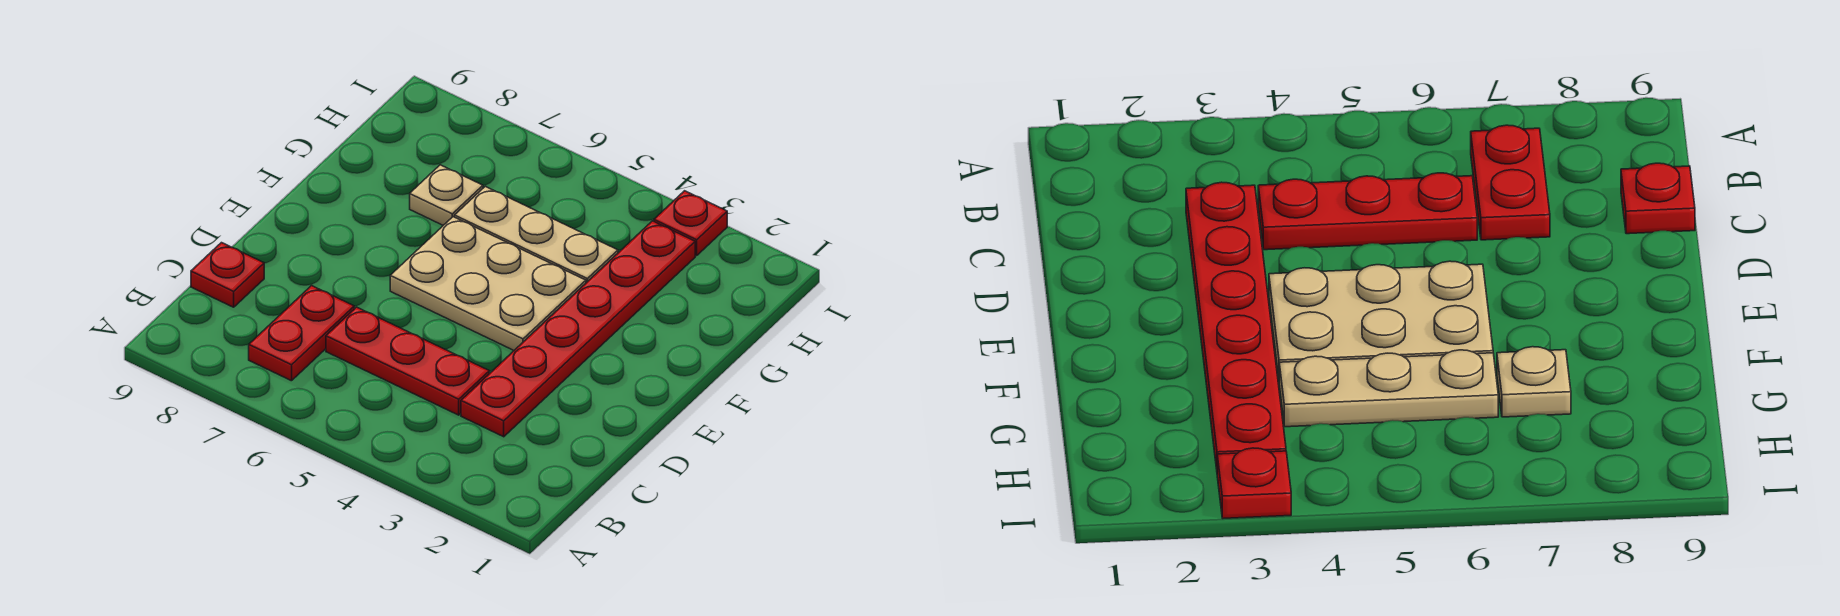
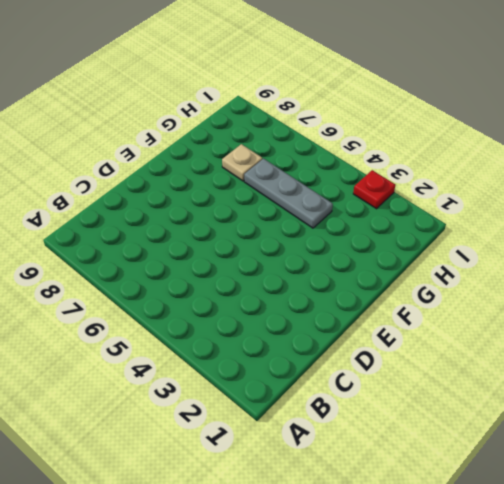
grey 1x3 plate [244,159,333,228] -> tan 1x3 plate [455,186,618,283]
none -> red 1x2 plate [249,286,354,381]
none -> red 1x6 plate [461,221,695,437]

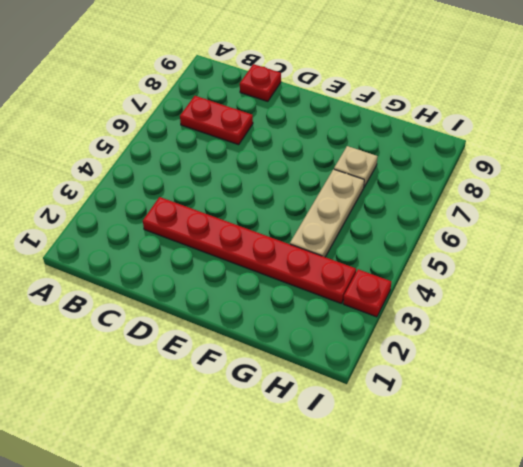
none -> red 1x3 plate [326,307,489,415]
none -> tan 2x3 plate [390,217,586,350]

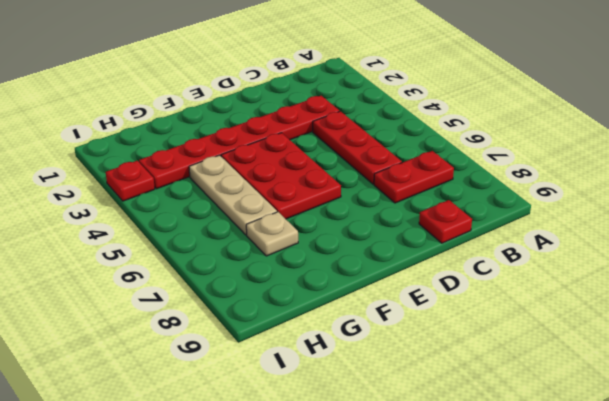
red 2x3 plate [221,133,341,219] -> tan 2x3 plate [390,217,586,350]

